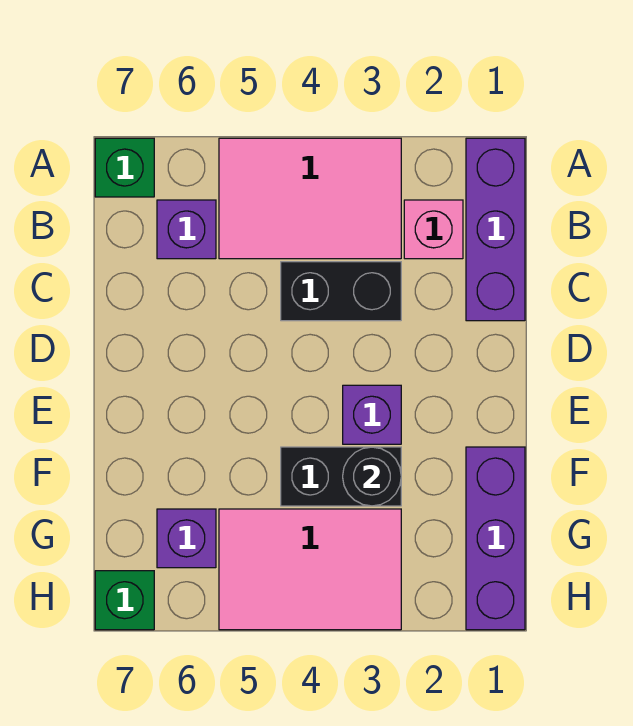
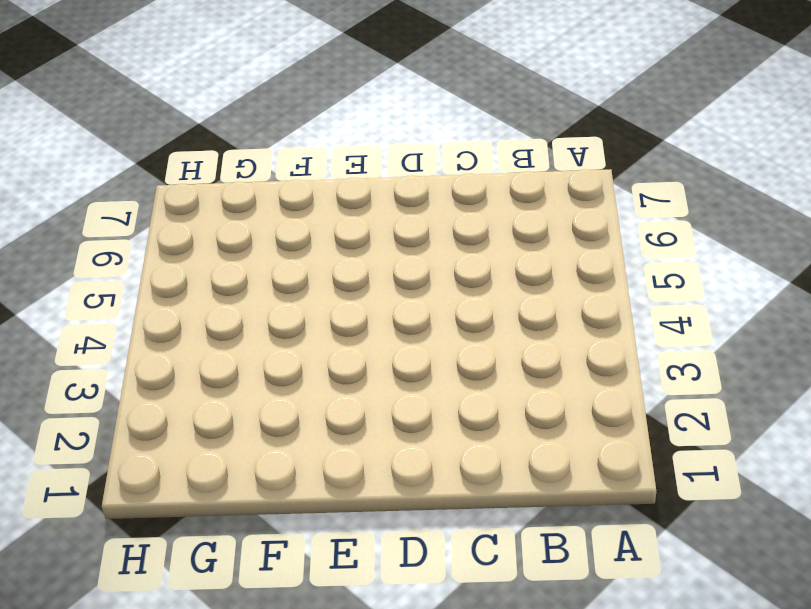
none -> purple 1x3 brick [466,138,525,321]
none -> pink 2x3 tile [219,138,401,259]
none -> green 1x1 brick [95,138,154,197]

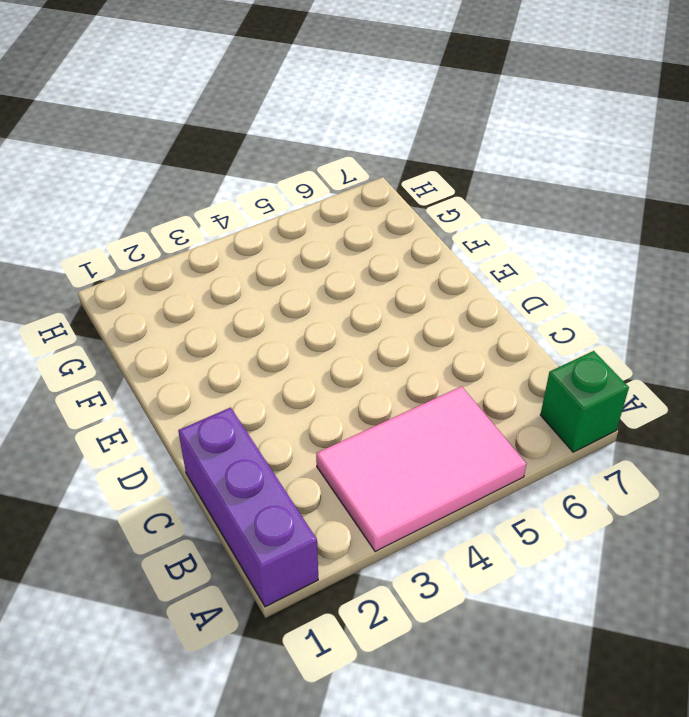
none -> pink 1x1 brick [404,200,463,259]
none -> purple 1x1 brick [157,200,216,259]
none -> black 1x2 brick [281,262,401,321]

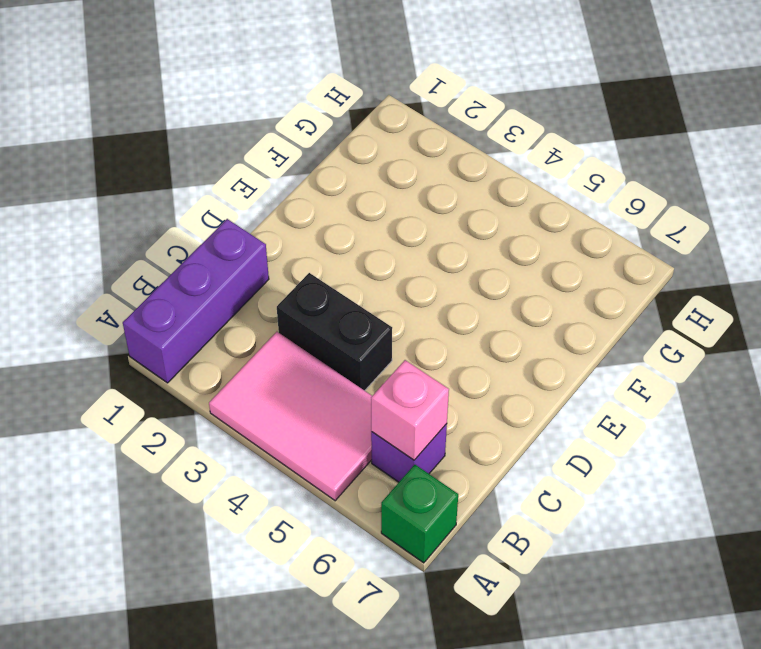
pink 1x1 brick [371,360,449,460] -> pink 1x1 brick moved to [404,200,463,259]
none -> purple 1x1 brick [343,385,401,444]
none -> purple 1x3 brick [466,447,525,630]
none -> black 1x2 brick [281,447,401,506]

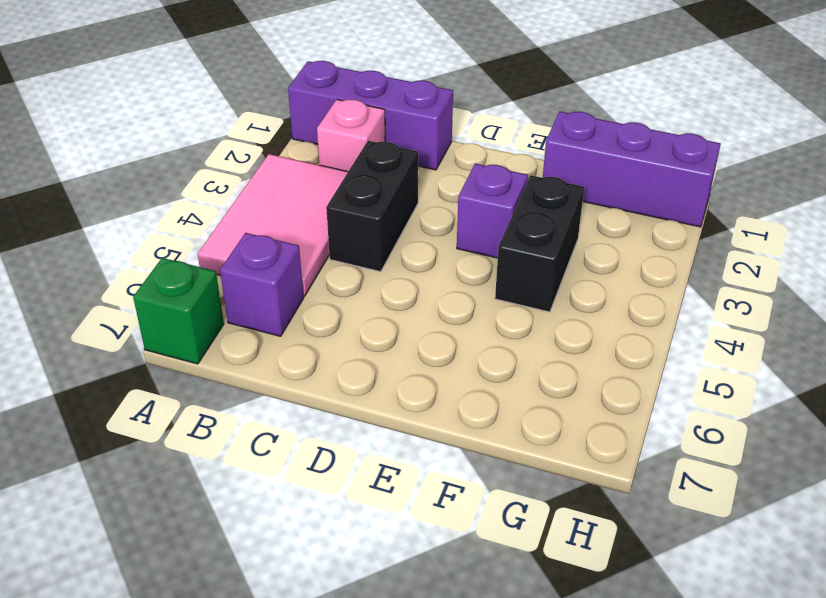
none -> pink 2x3 tile [219,509,401,630]
none -> purple 1x1 brick [157,509,216,568]
none -> green 1x1 brick [95,571,154,630]

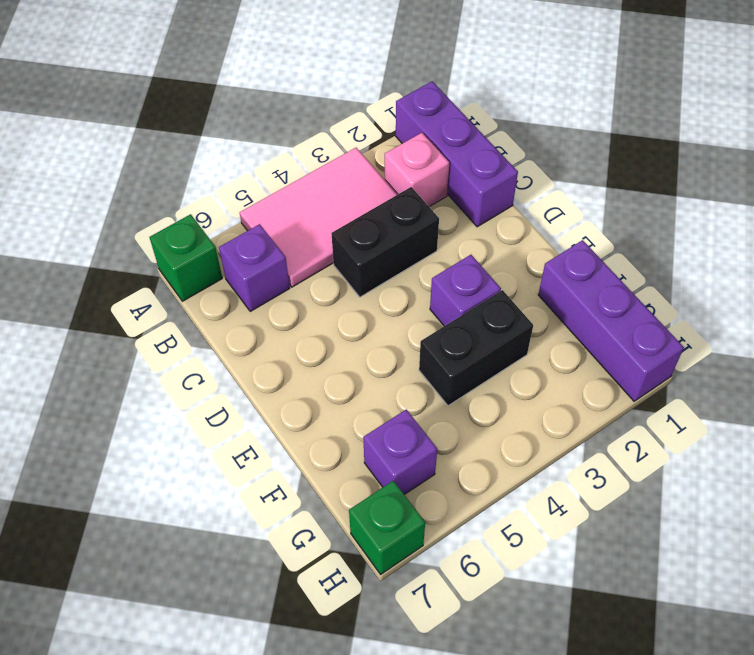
none -> pink 2x3 tile [219,509,401,630]
none -> black 1x1 round brick [343,447,401,506]

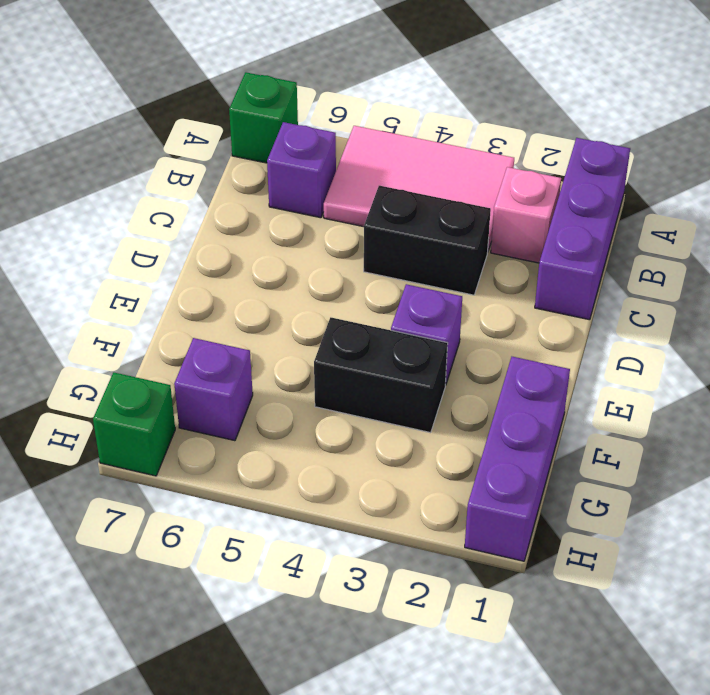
none -> pink 2x3 tile [219,509,401,630]
none -> black 1x1 round brick [343,447,401,506]

